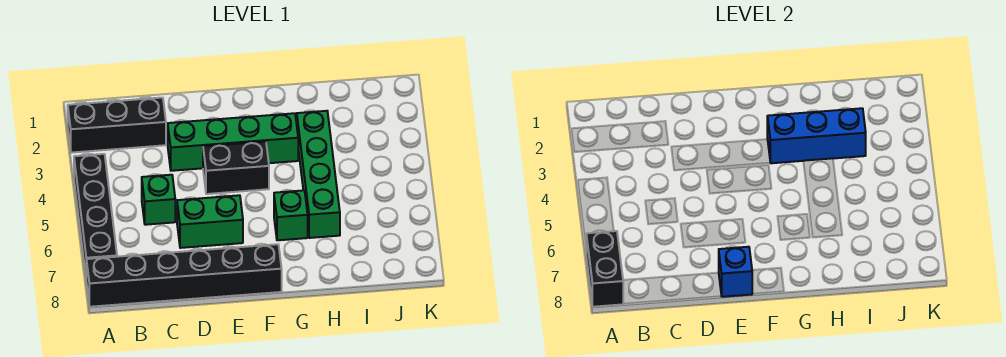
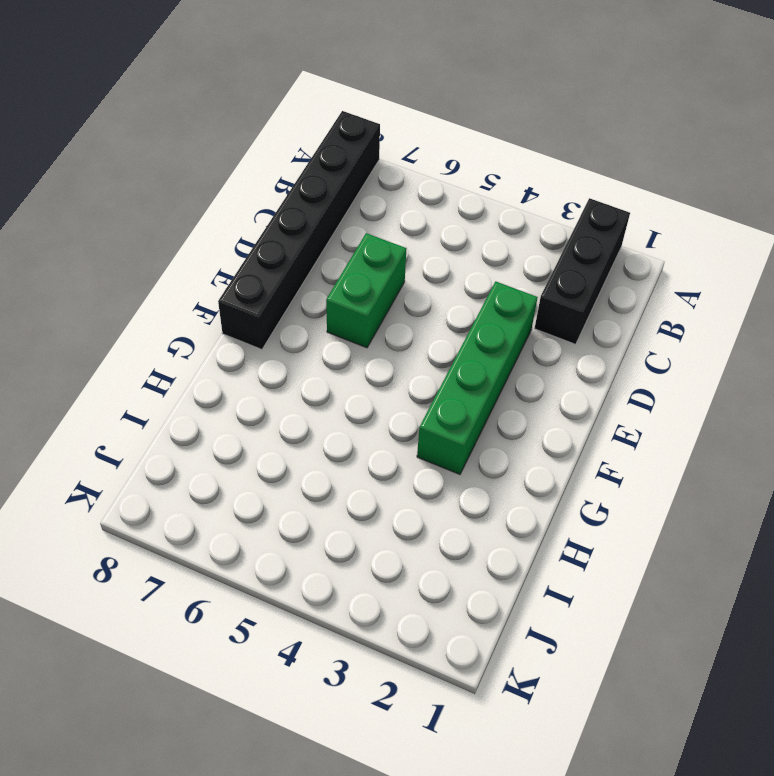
none -> black 1x4 brick [74,154,117,274]
none -> green 1x1 brick [142,175,175,225]
none -> black 1x2 brick [203,141,269,194]

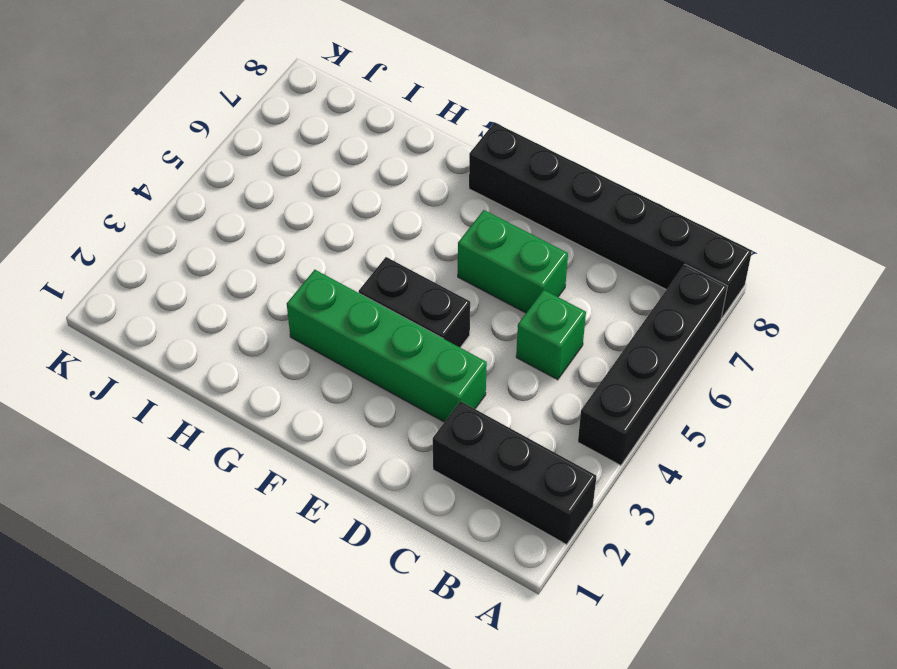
none -> green 1x1 brick [274,190,308,240]
none -> green 1x4 brick [297,111,340,238]
none -> black 1x2 brick [586,231,623,307]

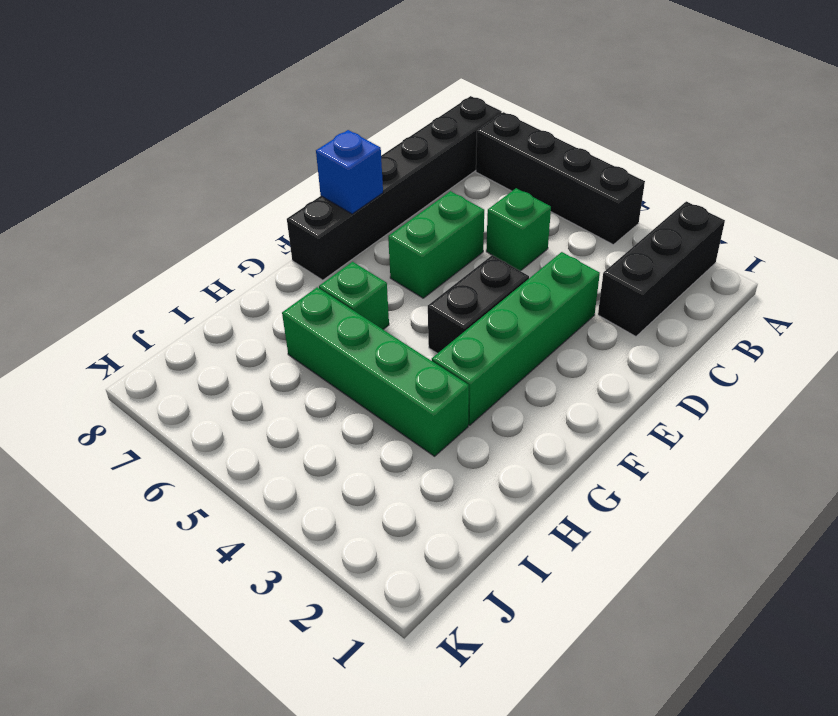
none -> black 1x2 brick [586,231,623,307]
none -> blue 1x3 brick [767,108,866,163]

